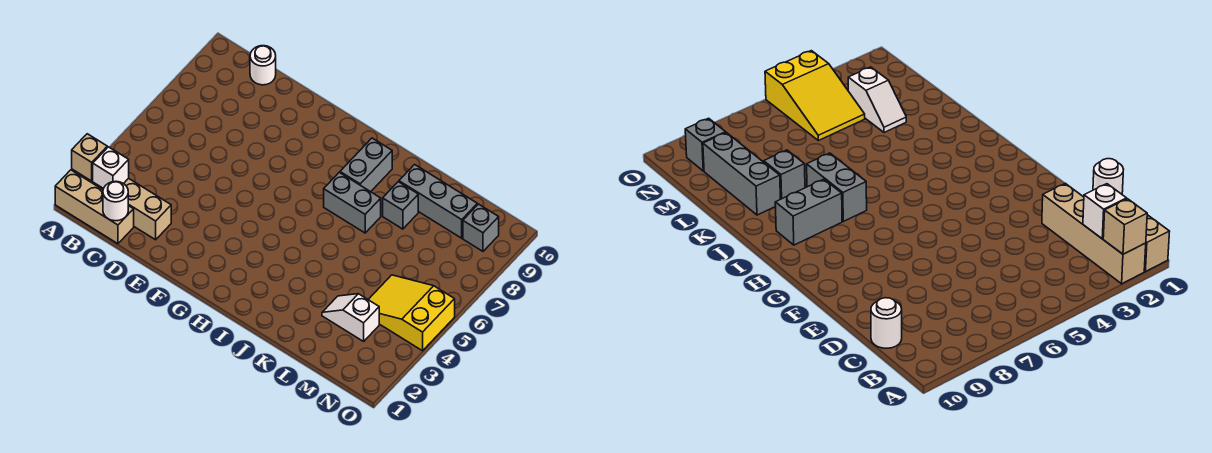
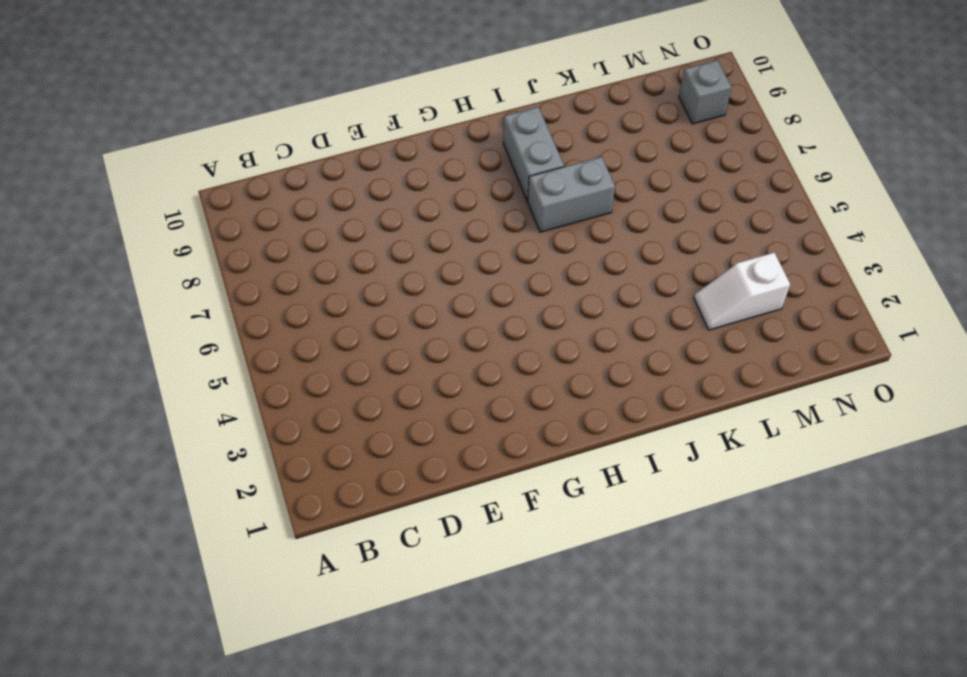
none -> tan 1x3 brick [55,170,134,244]
none -> tan 1x4 brick [72,169,171,240]
none -> white 1x1 round brick [250,46,276,85]

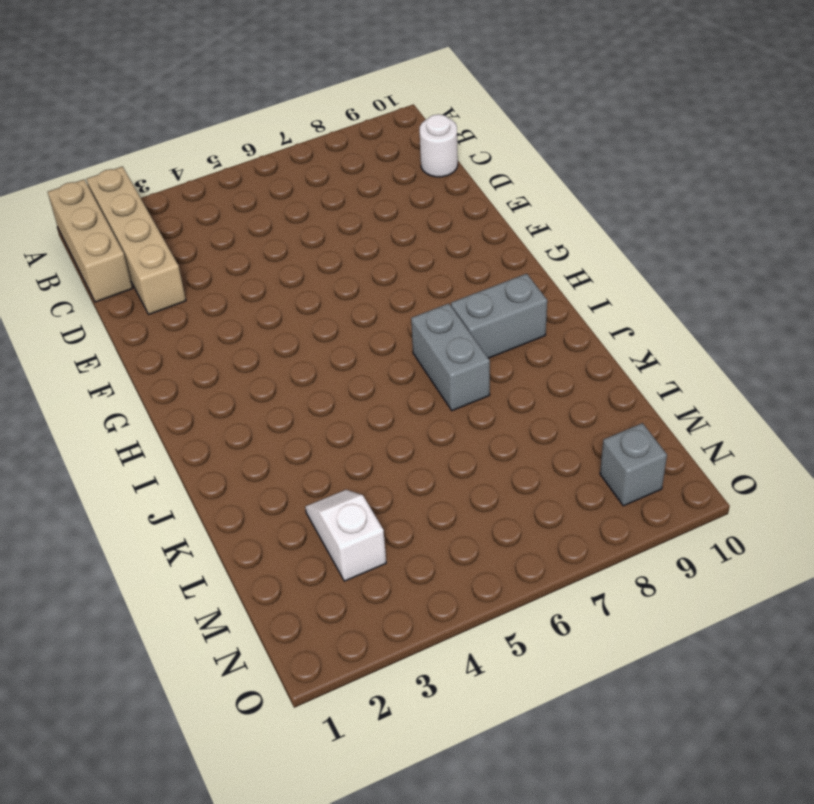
none -> grey 1x1 brick [383,182,418,229]
none -> grey 1x3 brick [399,165,477,238]
none -> yellow 2x3 slope [368,275,455,351]

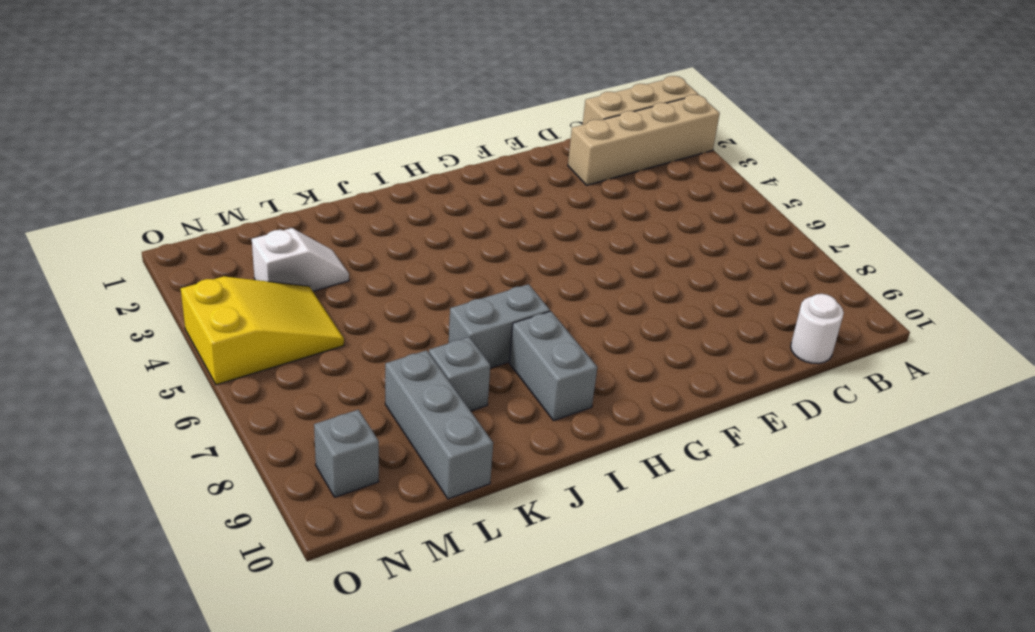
grey 1x3 brick [385,350,493,499] -> grey 1x3 brick turned to [399,165,477,238]
none -> tan 1x1 brick [72,134,107,181]
none -> white 1x1 brick [93,147,129,189]
none -> white 1x1 round brick [103,181,128,221]

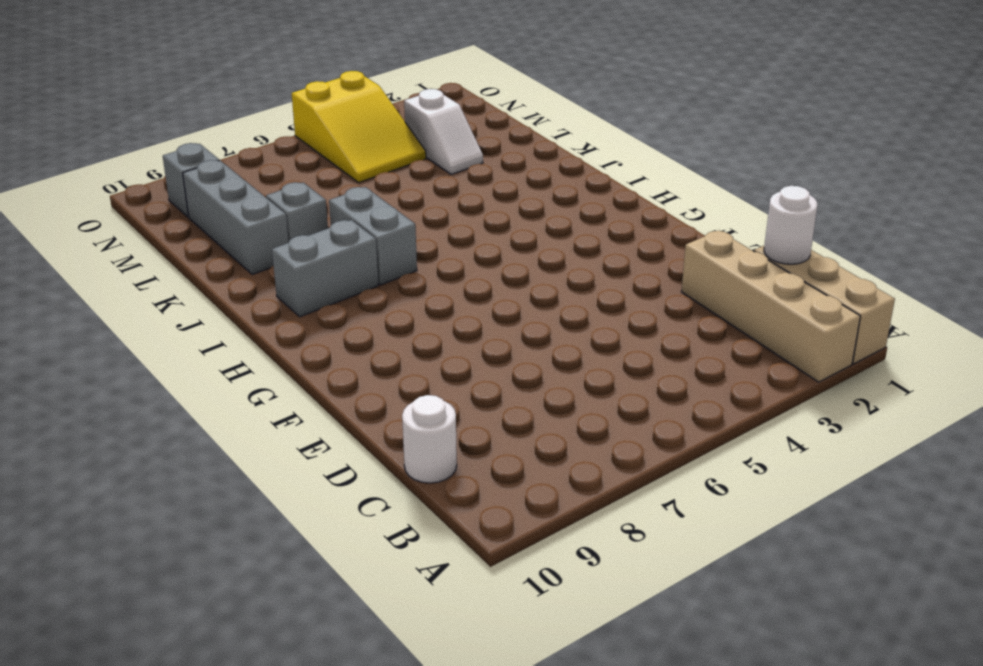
none -> tan 1x1 brick [72,134,107,181]
none -> white 1x1 brick [93,147,129,189]

